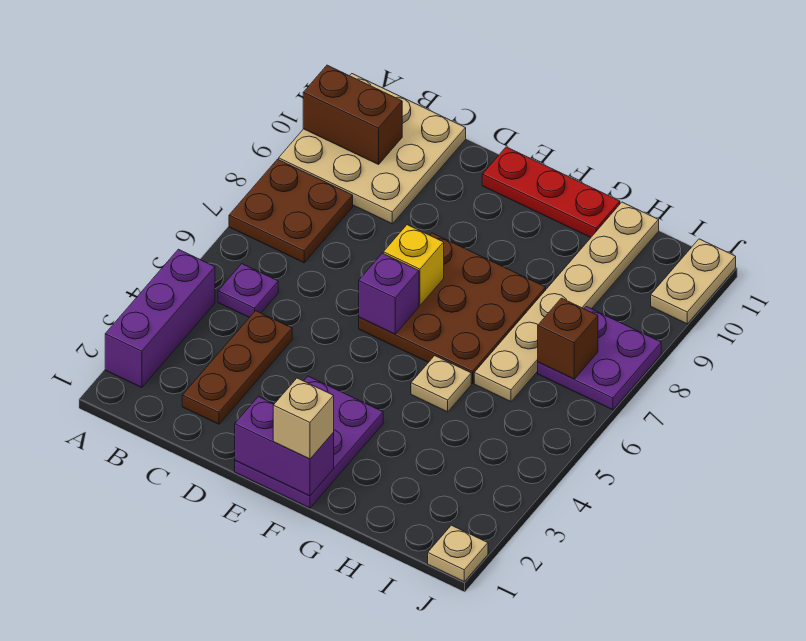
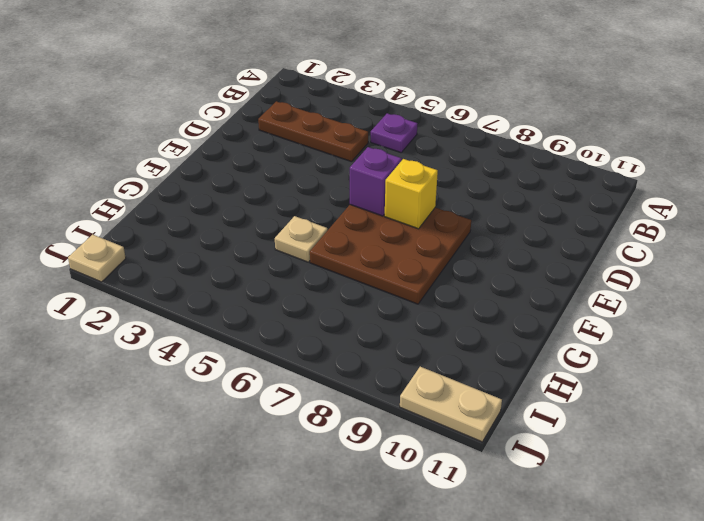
none -> purple 1x3 brick [105,249,215,388]
none -> brown 2x2 plate [229,159,353,263]
none -> tan 3x3 plate [279,74,466,224]

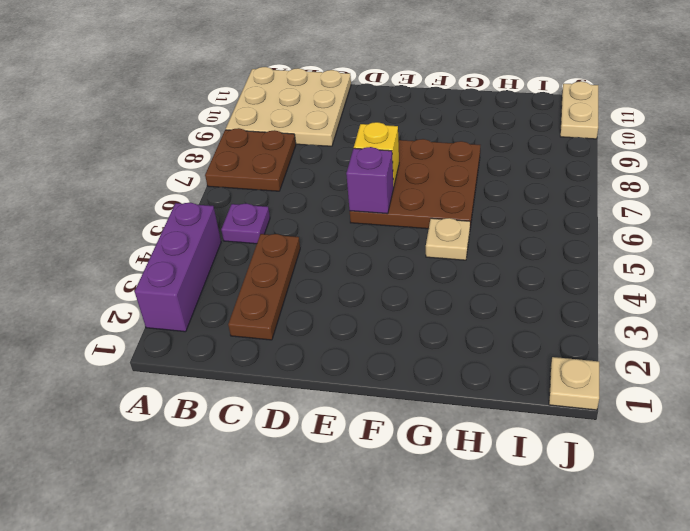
none -> purple 2x3 plate [235,376,383,508]
none -> red 1x3 plate [482,147,620,237]
none -> tan 1x6 plate [474,202,659,402]

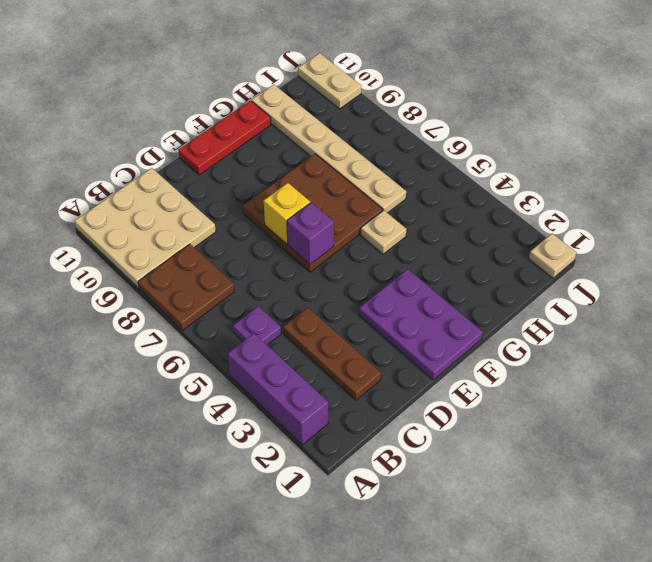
none -> purple 2x2 plate [538,307,661,410]
none -> brown 1x2 brick [303,65,402,164]
none -> purple 1x2 brick [235,397,334,496]

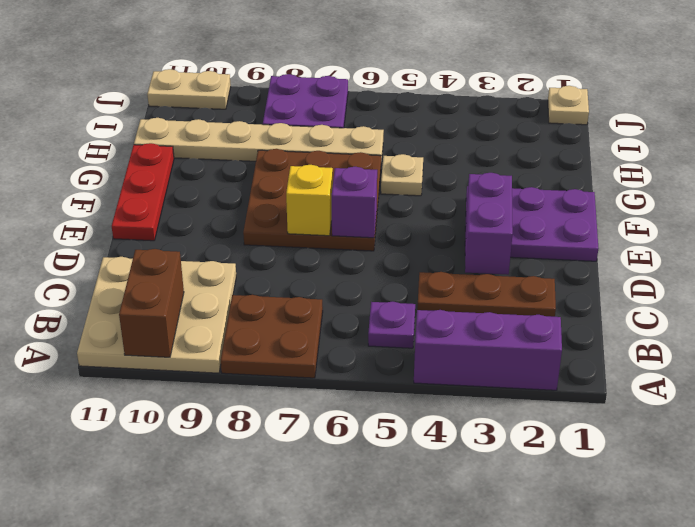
purple 1x2 brick [465,173,513,275] -> purple 1x2 brick moved to [235,397,334,496]
none -> brown 1x1 brick [538,298,598,379]
none -> tan 1x1 brick [273,378,334,459]

